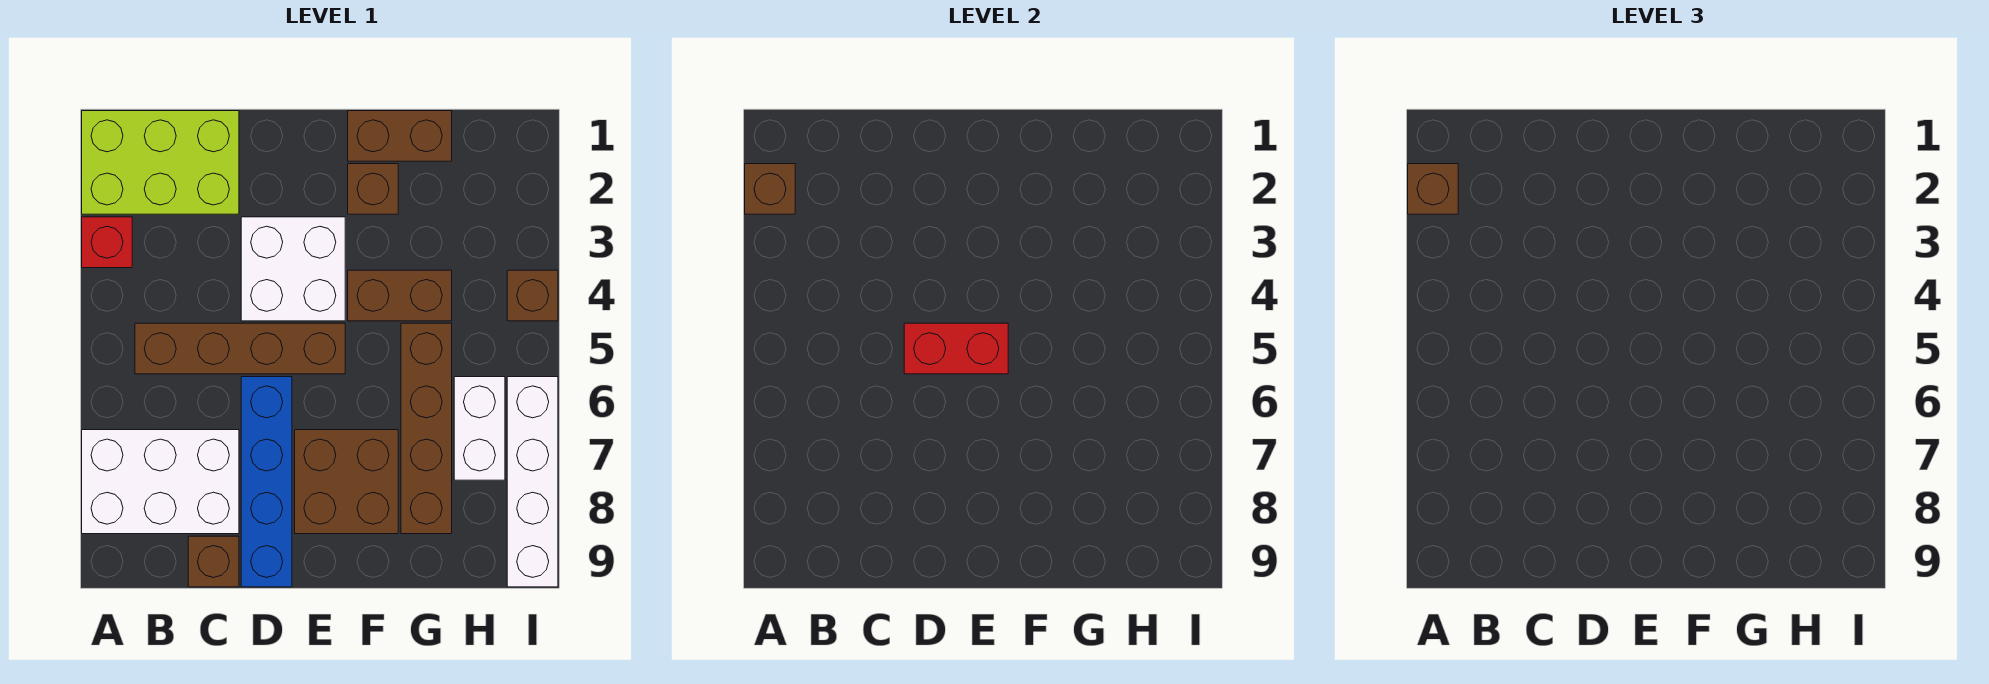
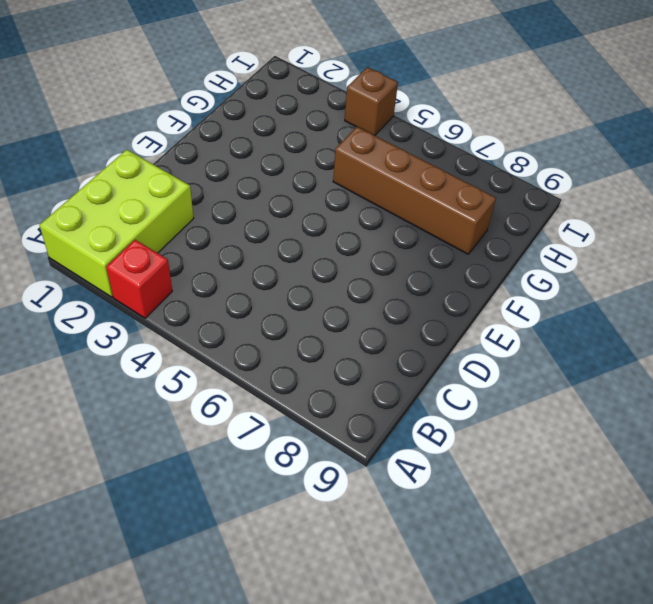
none -> white 2x3 brick [82,430,239,534]
none -> brown 1x4 brick [135,323,345,374]
none -> brown 1x1 brick [188,536,239,587]

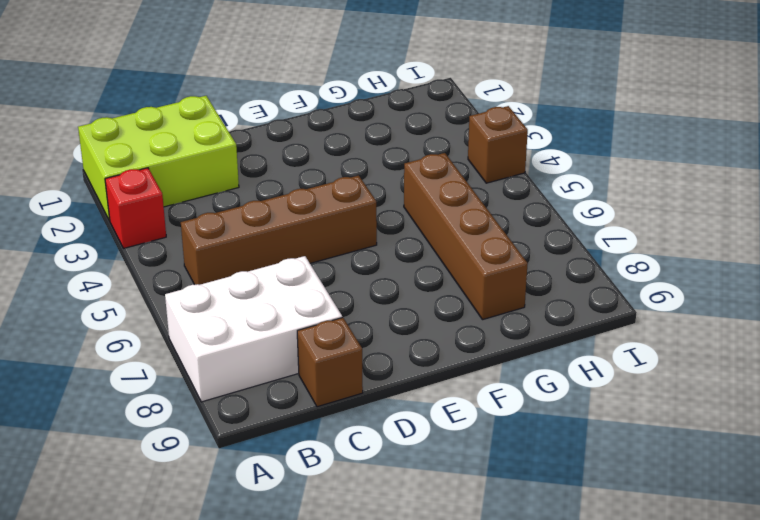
none -> white 2x2 brick [241,217,345,321]
none -> blue 1x4 brick [241,377,292,587]
none -> brown 2x2 brick [295,430,398,534]

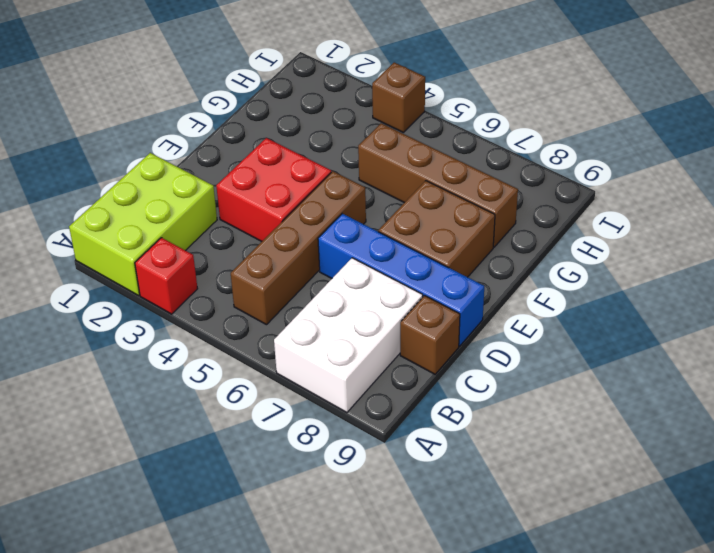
red 2x2 brick [216,138,331,241] -> white 2x2 brick [241,217,345,321]
none -> brown 1x2 brick [348,111,452,161]
none -> brown 1x1 brick [348,164,398,214]
none -> brown 1x2 brick [348,270,452,321]

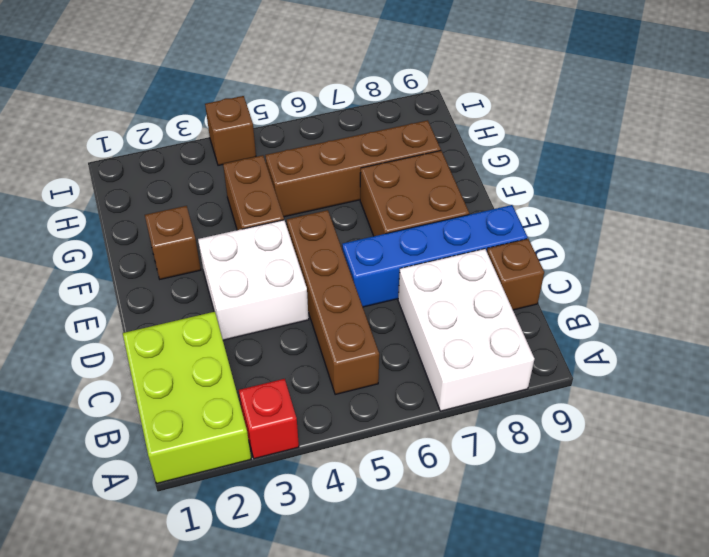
none -> brown 1x2 brick [348,111,452,161]
none -> white 1x2 brick [454,377,505,480]
none -> white 1x4 brick [507,377,558,587]

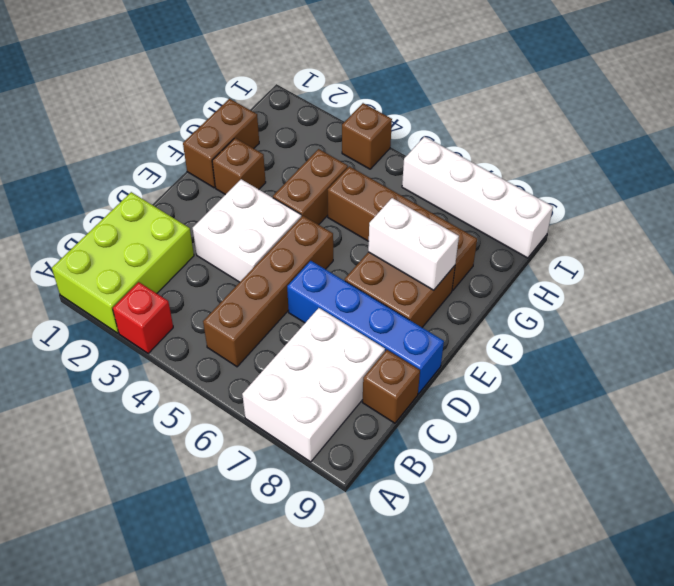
white 1x2 brick [368,198,459,290] -> white 1x2 brick moved to [454,377,505,480]
none -> brown 1x1 brick [745,164,795,214]
none -> red 1x2 brick [904,323,1008,374]
none -> brown 1x1 brick [1408,164,1458,214]

